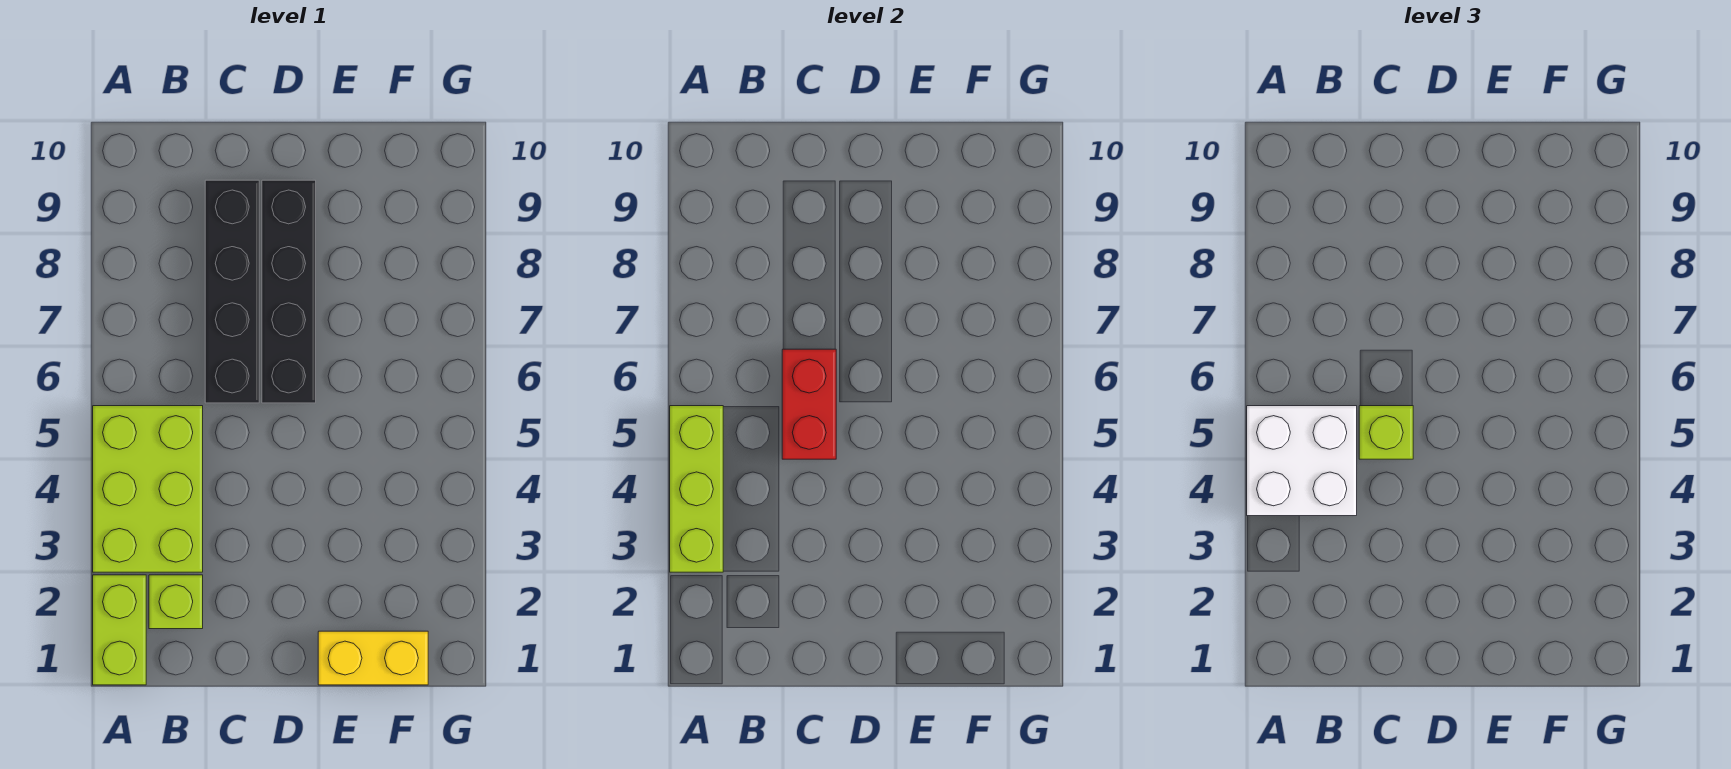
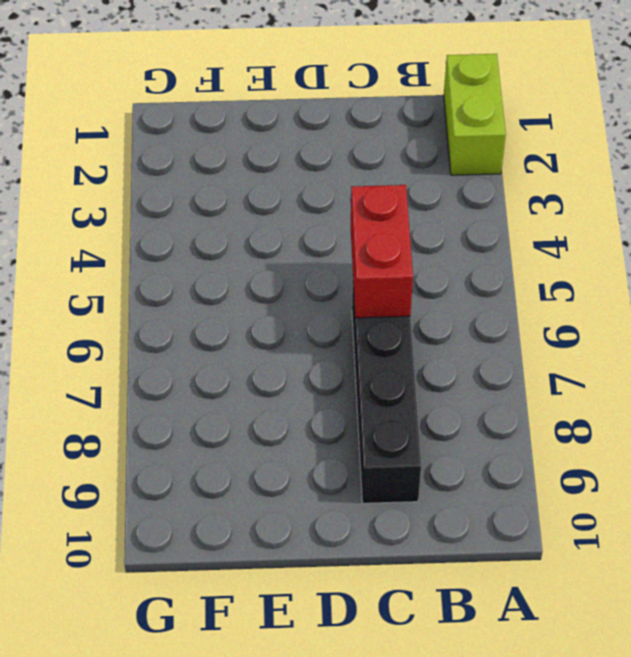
none -> lime 2x3 brick [93,406,203,572]
none -> lime 1x1 brick [149,575,203,629]

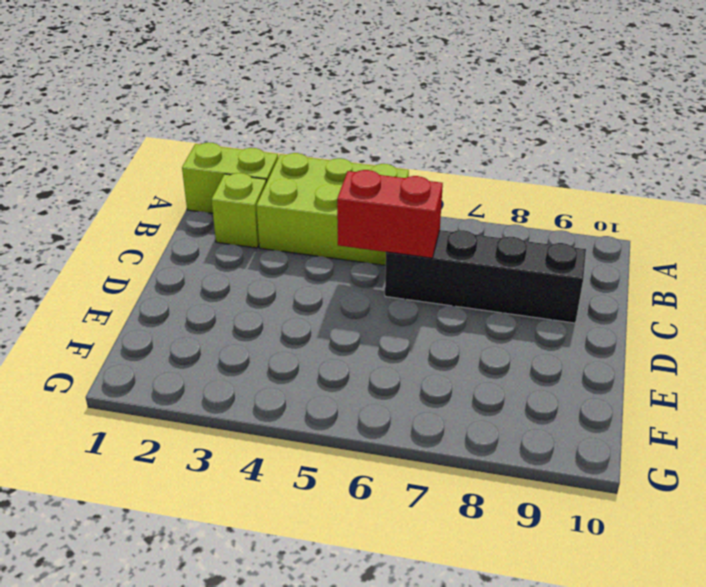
none -> black 1x4 brick [262,180,316,403]
none -> yellow 1x2 brick [318,631,428,685]

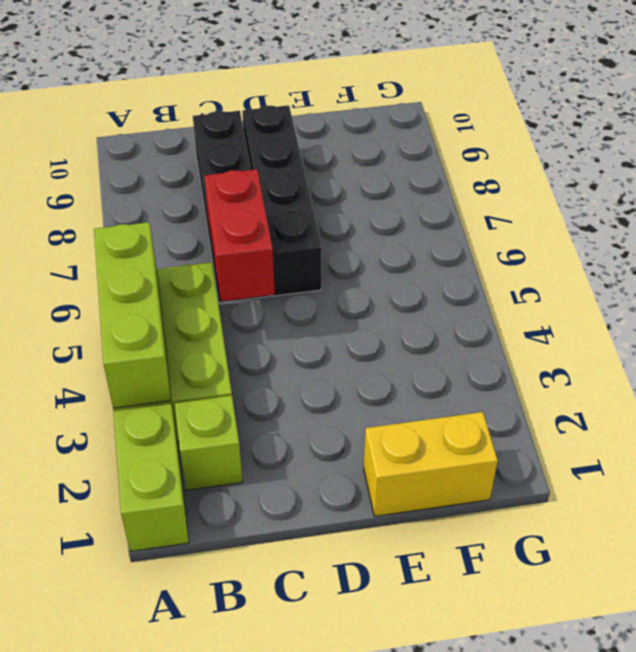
none -> white 2x2 brick [1247,406,1357,516]
none -> lime 1x1 brick [1359,406,1413,459]

